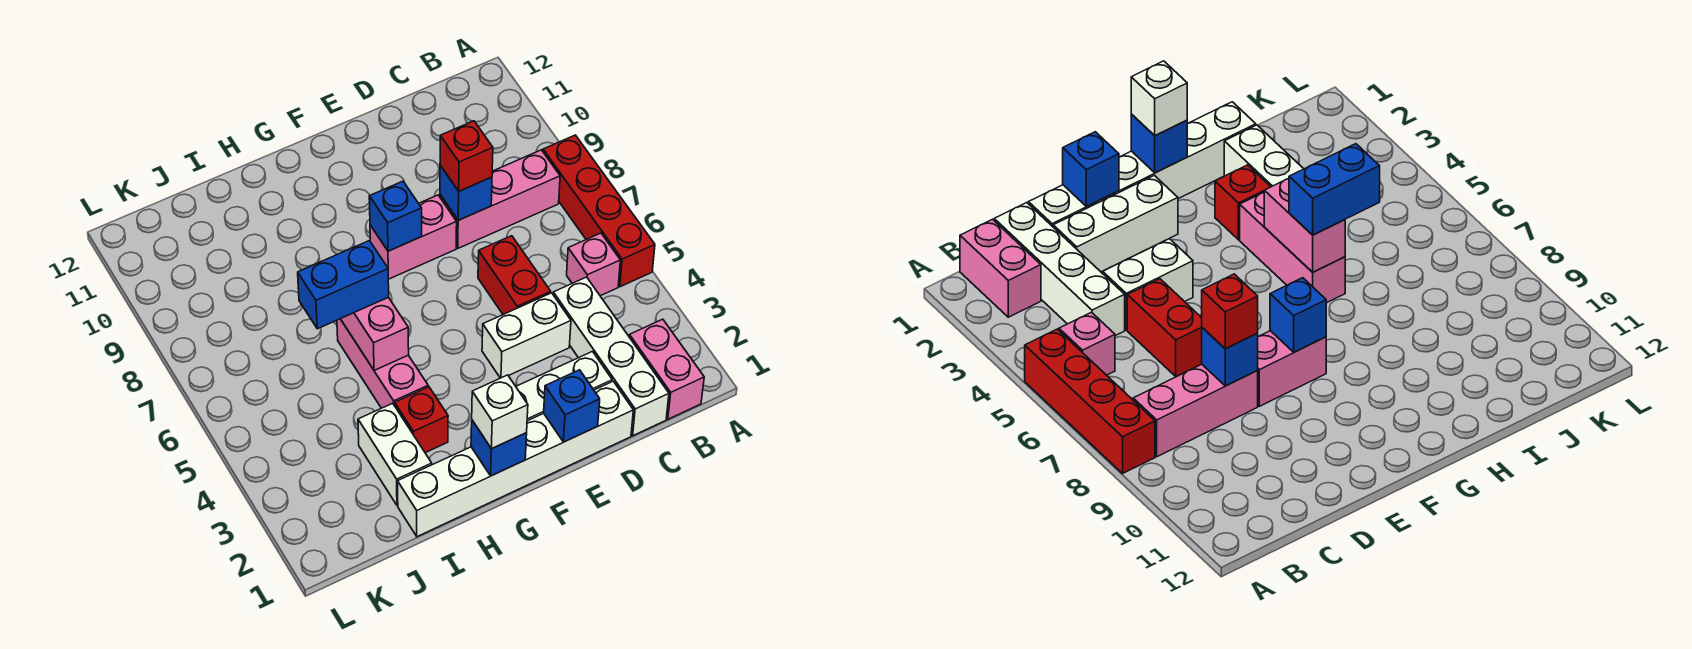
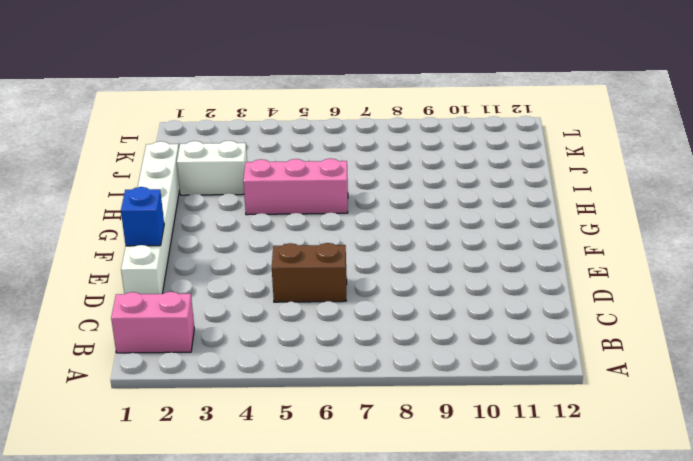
brown 1x2 brick [272,243,347,302] -> red 1x2 brick [478,236,551,314]
none -> red 1x4 brick [543,135,655,287]
none -> pink 1x1 brick [567,233,620,296]
none -> pink 1x3 brick [440,150,560,248]

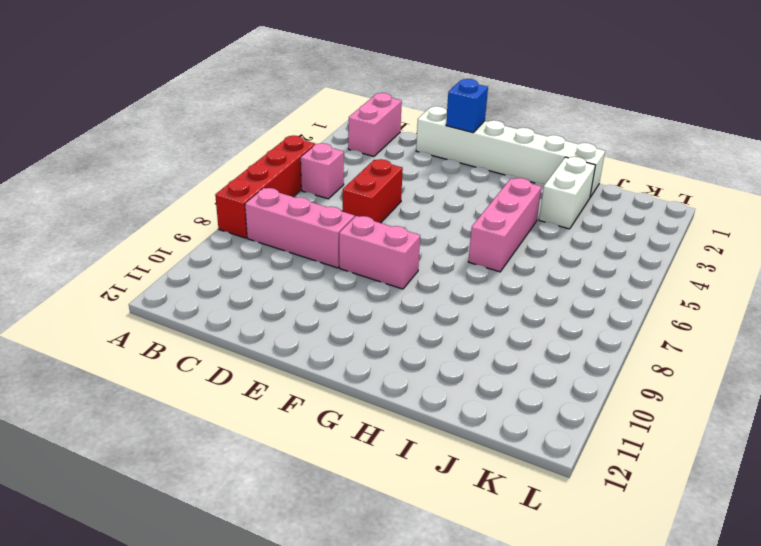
none -> white 1x4 brick [553,277,669,436]
none -> white 1x3 brick [516,352,612,421]
none -> white 1x2 brick [482,293,571,378]

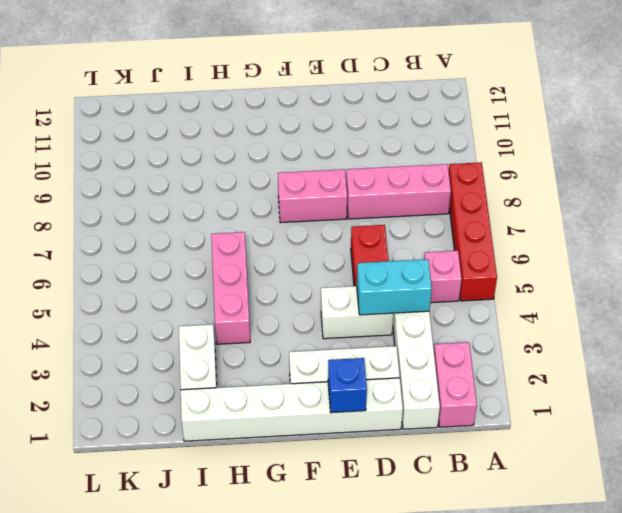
cyan 1x2 brick [357,259,432,315] -> none
none -> red 1x1 brick [395,387,448,453]
none -> blue 1x1 brick [440,165,492,220]
none -> blue 1x1 brick [369,181,422,251]

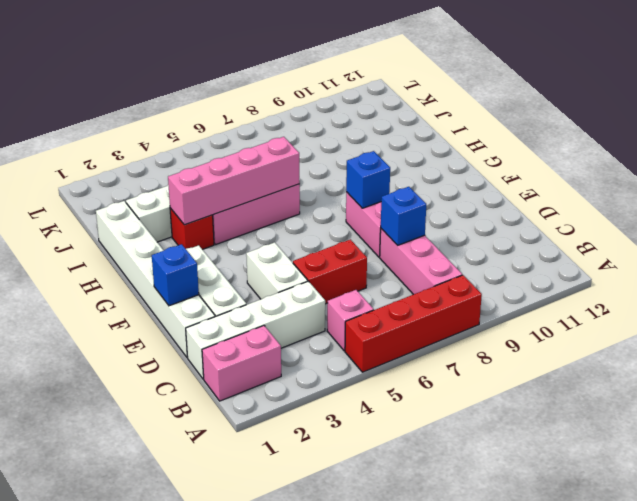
pink 1x4 brick [168,137,299,225] -> pink 1x2 brick [341,297,409,370]
none -> blue 1x1 brick [471,420,527,476]
none -> red 1x1 brick [440,121,493,191]
none -> white 1x1 brick [472,375,528,449]

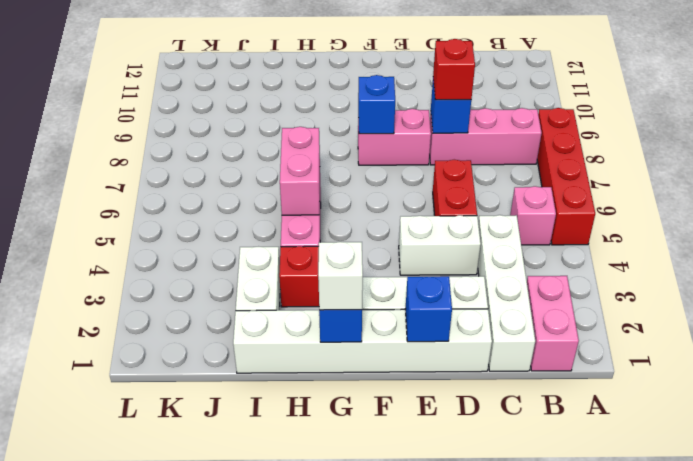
none -> blue 1x2 brick [298,241,389,329]

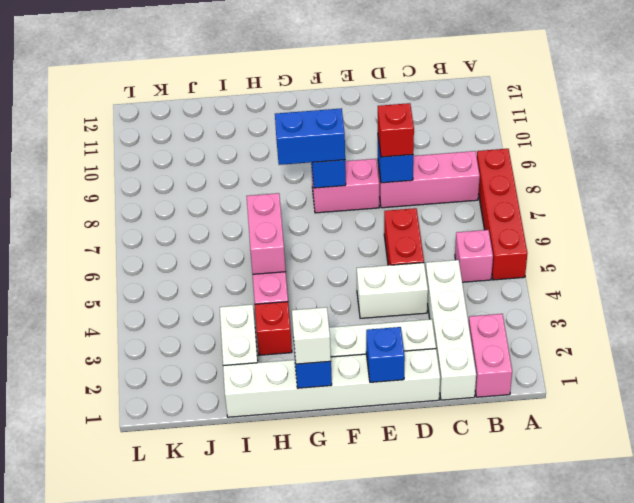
blue 1x2 brick [275,108,345,165] -> blue 1x2 brick moved to [298,241,389,329]

